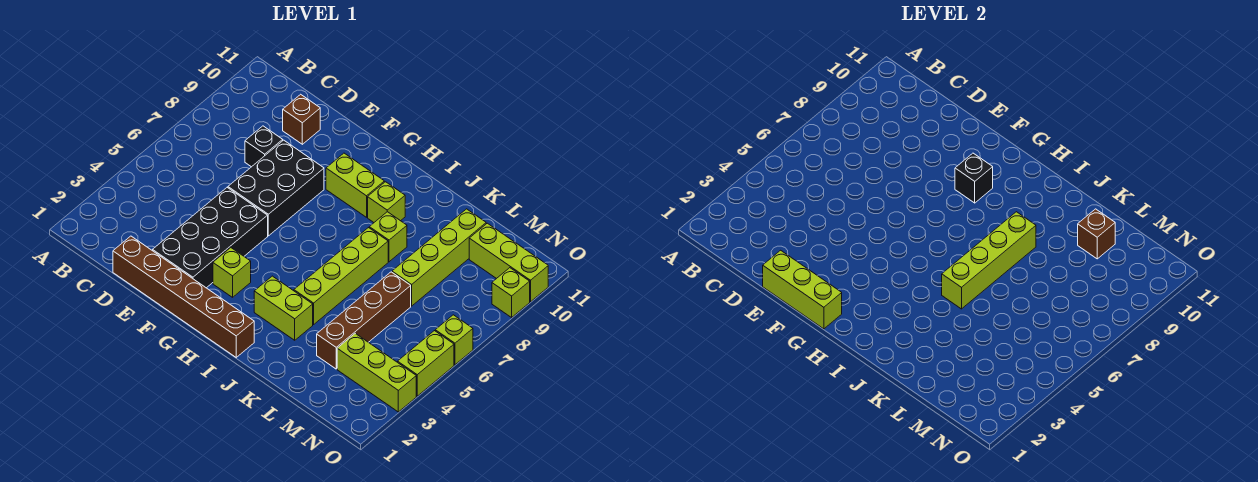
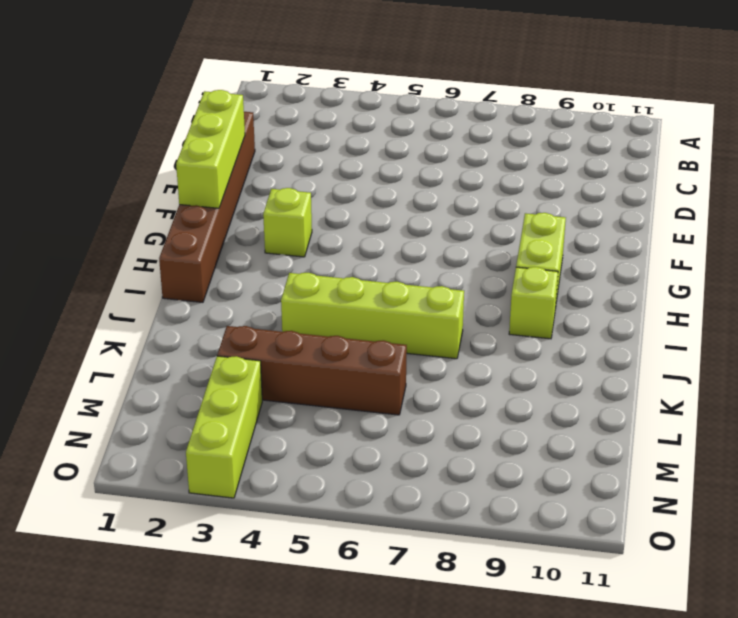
none -> black 1x1 brick [245,126,283,167]
none -> brown 1x1 brick [283,94,320,144]
none -> black 2x4 brick [153,188,268,288]

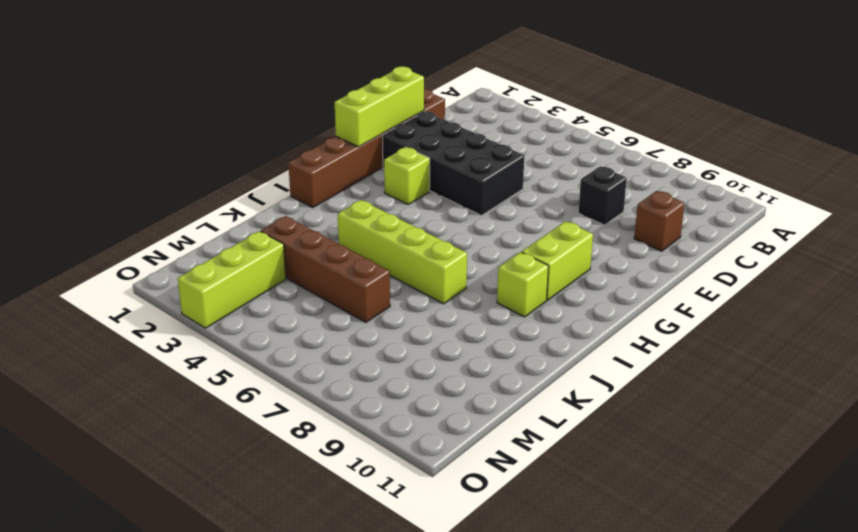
none -> black 2x3 brick [228,140,324,236]
none -> lime 1x2 brick [254,276,313,340]
none -> lime 1x1 brick [369,212,407,262]

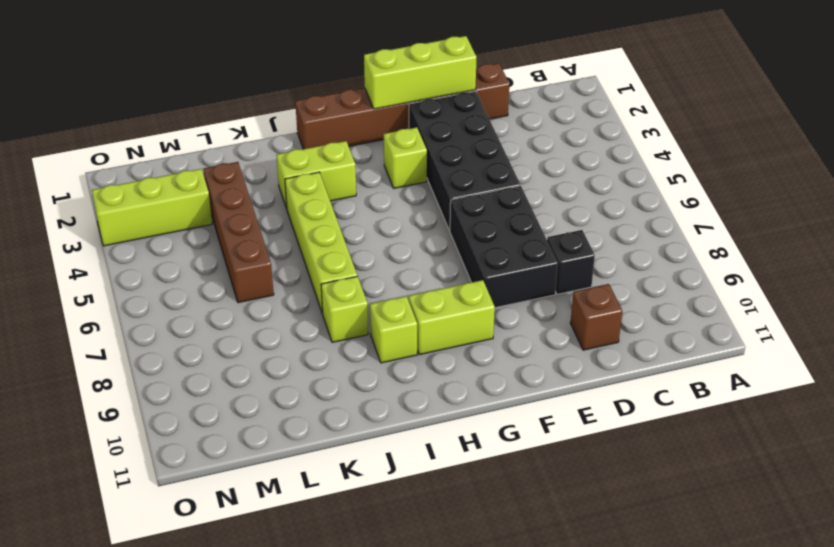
none -> lime 1x4 brick [392,209,486,306]
none -> lime 1x3 brick [469,223,548,302]
none -> lime 1x2 brick [398,331,454,396]

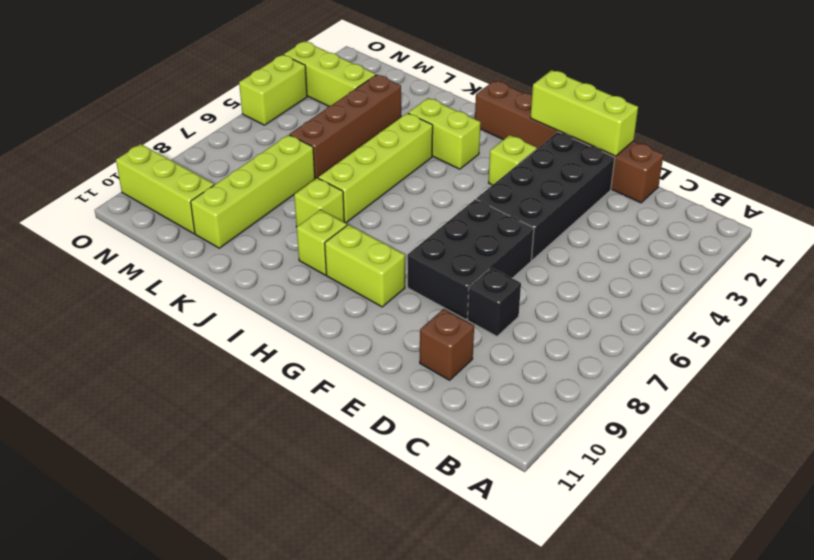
none -> lime 1x1 brick [435,315,473,365]
none -> lime 1x1 brick [492,268,530,317]
none -> black 1x1 brick [955,153,993,203]

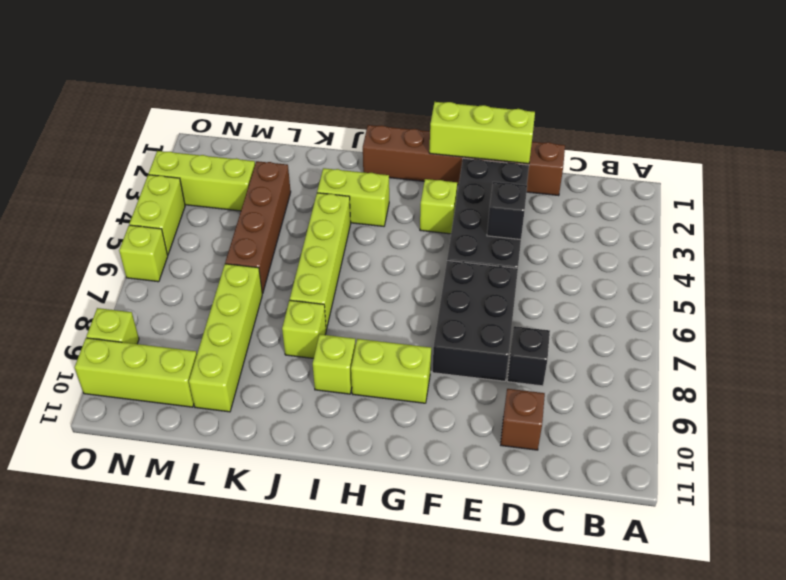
black 1x1 brick [487,182,527,240] -> black 1x1 brick moved to [955,153,993,203]
none -> lime 1x4 brick [942,212,1036,309]
none -> brown 1x1 brick [1078,209,1115,259]

